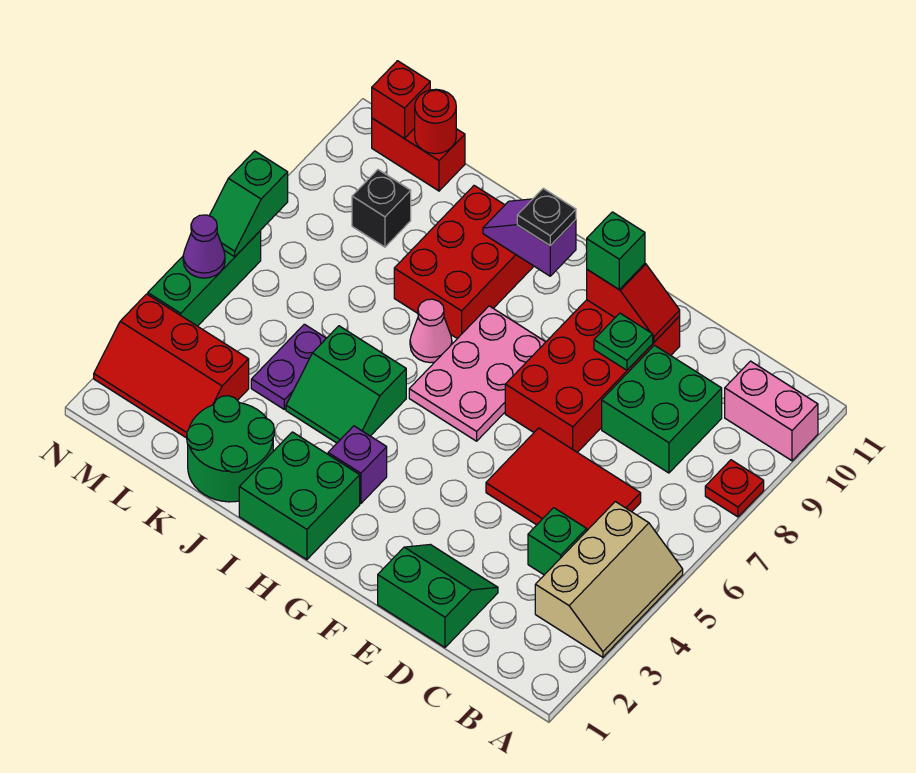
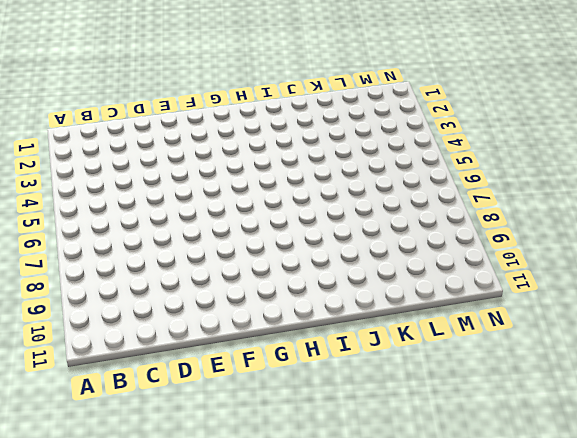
none -> tan 2x3 slope [535,502,683,657]
none -> red 1x1 plate [705,460,764,517]
none -> pink 1x2 brick [725,361,818,461]

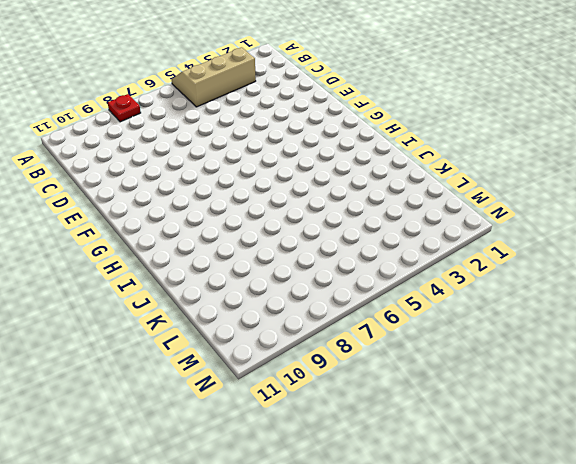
none -> pink 1x2 brick [725,361,818,461]
none -> green 1x1 brick [528,508,587,575]
none -> red 2x3 tile [486,428,641,530]

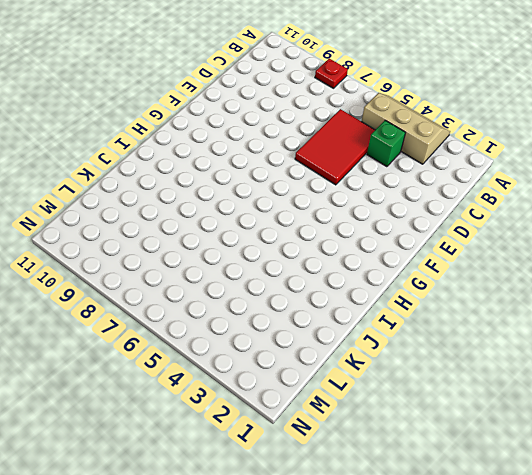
none -> pink 1x2 brick [725,361,818,461]
none -> green 2x2 brick [602,345,722,473]
none -> green 2x2 slope [378,544,498,647]

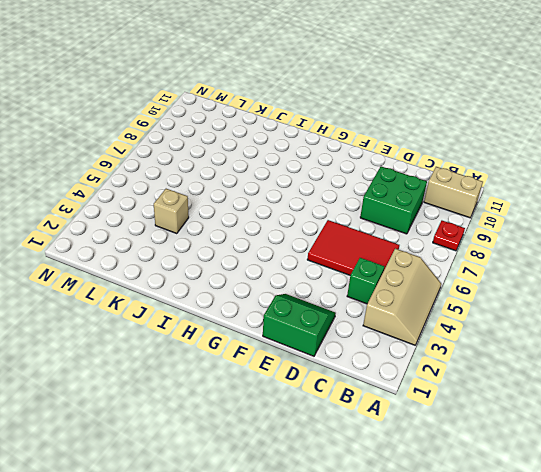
tan 1x2 brick [424,167,483,218] -> pink 1x2 brick [725,361,818,461]
tan 1x1 brick [154,189,189,234] -> purple 1x2 plate [251,324,326,409]
none -> red 2x4 brick [505,300,680,452]
none -> pink 2x3 plate [409,306,545,441]
none -> green 2x2 brick [239,432,360,560]

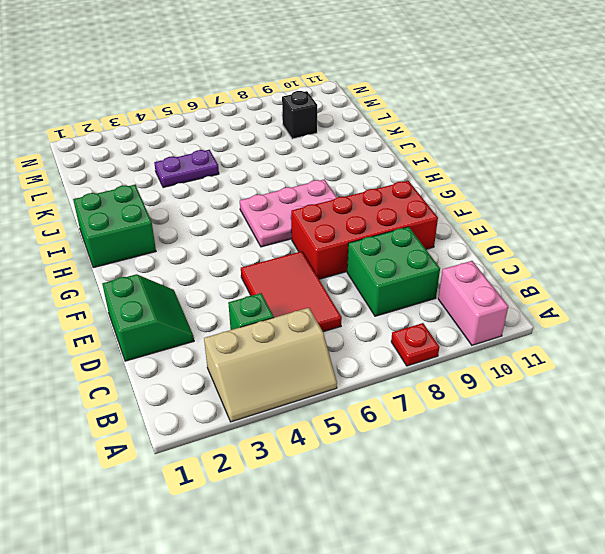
none -> purple 1x1 brick [328,426,387,503]
none -> green 2x2 slope [286,326,406,443]
none -> pink 1x1 cone [410,299,452,363]

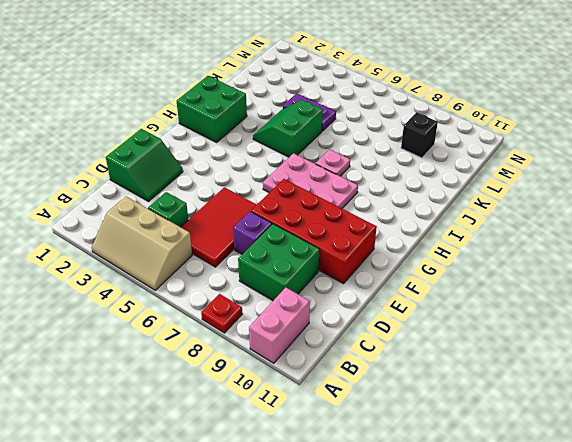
purple 1x1 brick [233,212,272,254] -> purple 1x1 brick moved to [328,426,387,503]
pink 1x1 plate [316,150,350,176] -> pink 1x1 cone [410,299,452,363]
none -> red 2x3 brick [394,186,534,339]
none -> green 2x2 round brick [187,396,274,502]
none -> red 2x3 slope [94,294,249,438]

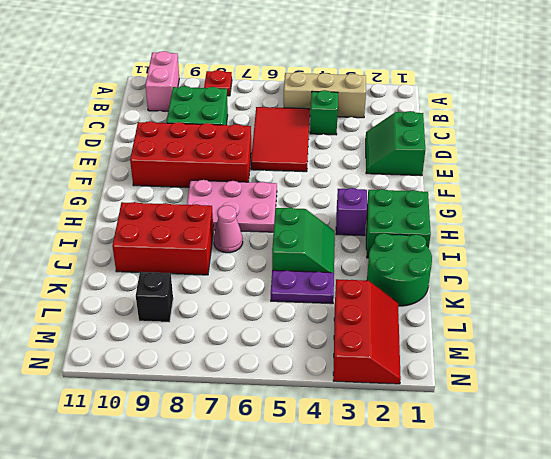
none -> red 1x2 brick [372,118,465,191]
none -> green 1x3 brick [148,231,261,326]
none -> green 1x1 plate [594,313,653,370]

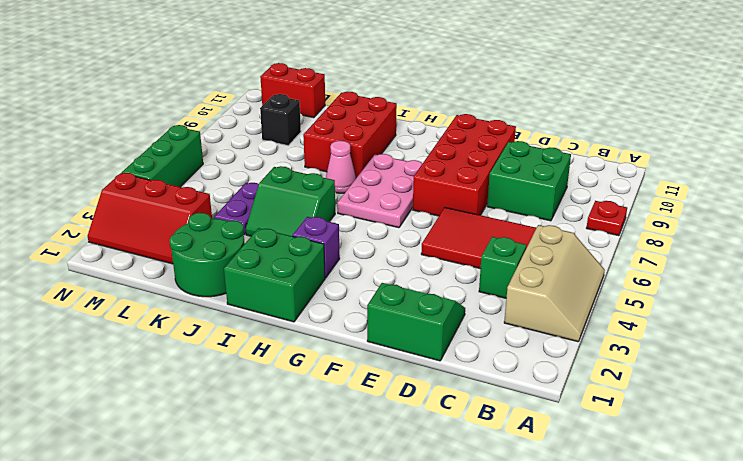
none -> pink 1x2 brick [725,361,818,461]
none -> green 1x1 plate [594,313,653,370]
none -> red 1x2 slope [587,264,680,342]

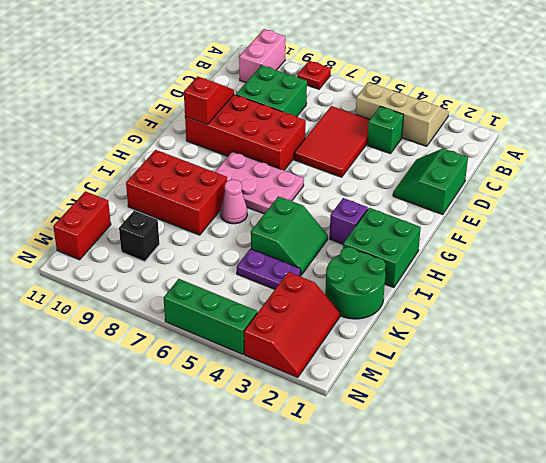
none -> green 1x1 plate [594,313,653,370]
none -> purple 1x2 slope [483,199,576,276]
none -> red 1x1 round brick [415,89,456,154]

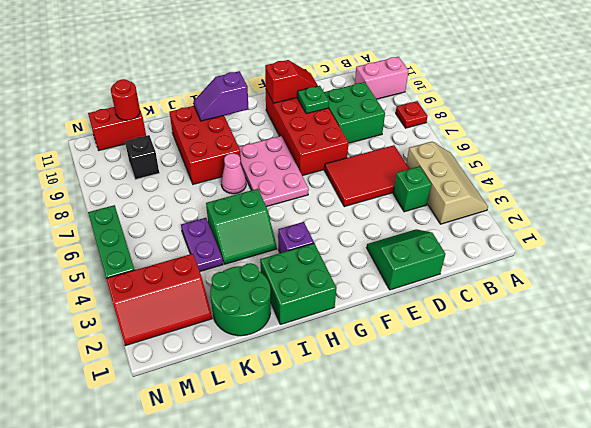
none -> red 1x1 brick [372,61,430,139]
none -> purple 1x1 cone [183,215,225,278]
none -> green 1x2 slope [209,151,288,257]

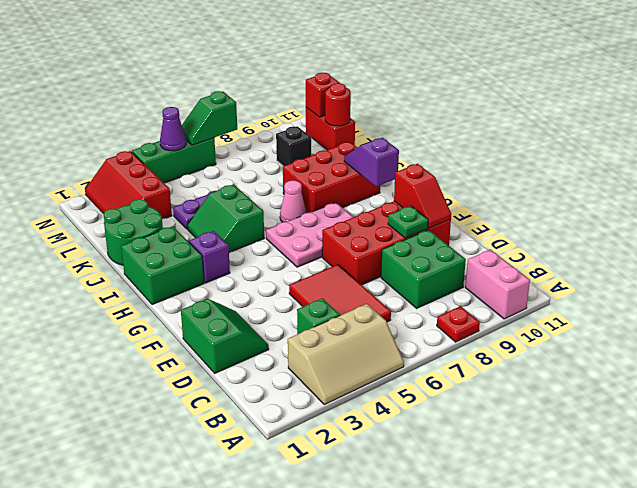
none -> green 1x1 brick [587,212,645,289]
none -> black 1x1 plate [517,188,576,246]

